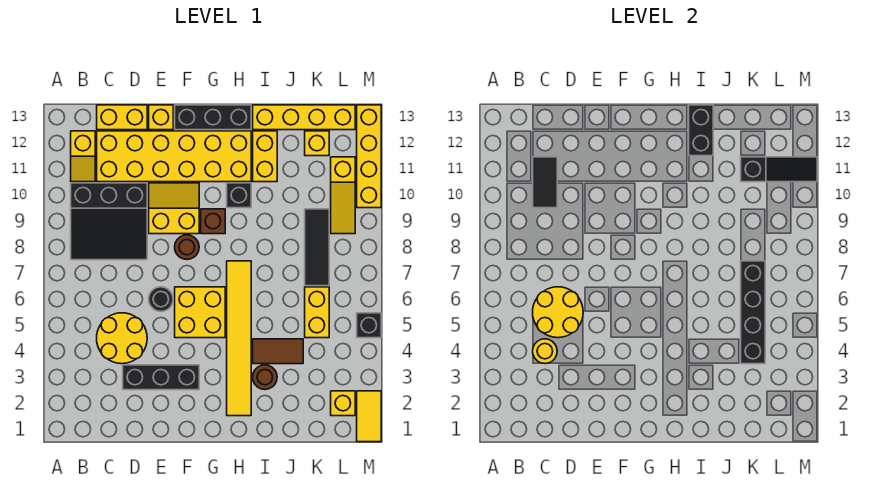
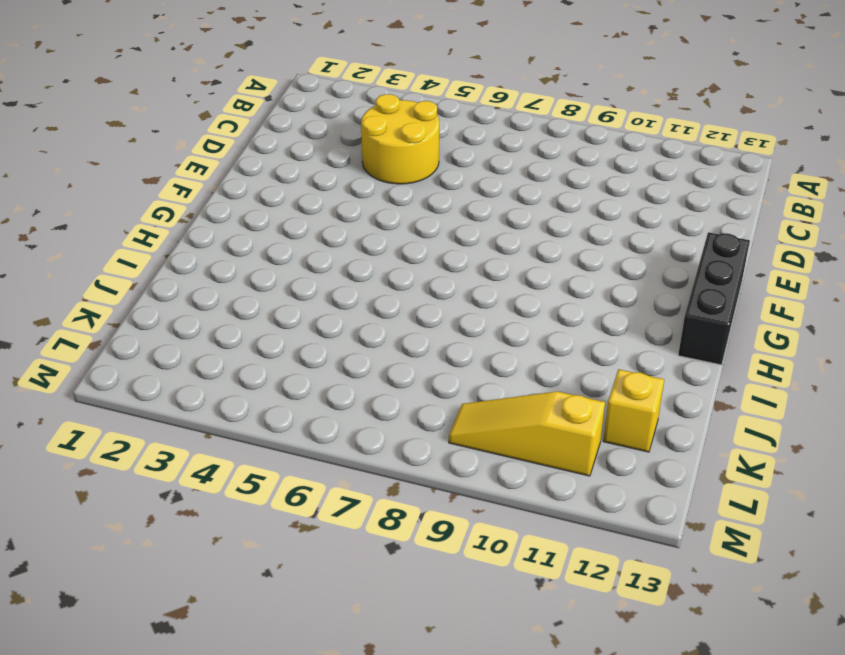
none -> black 3x3 slope [71,183,147,260]
none -> yellow 1x2 slope [71,131,95,182]
none -> yellow 2x6 brick [97,131,251,182]
none -> yellow 1x2 brick [97,105,147,130]

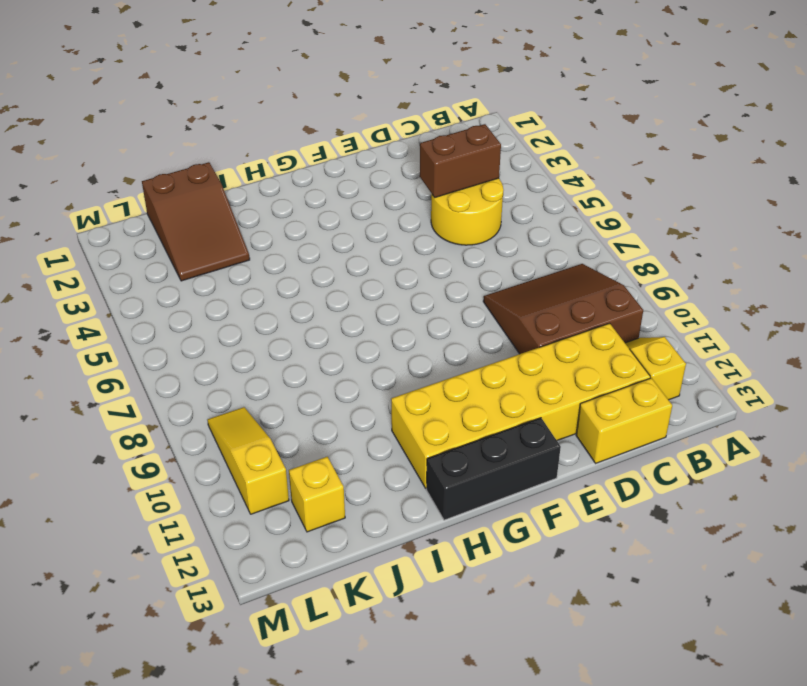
brown 3x3 slope [483,264,643,354] -> black 3x3 slope [71,183,147,260]
brown 1x2 brick [420,124,501,197] -> yellow 1x1 round brick [533,339,557,364]
brown 2x3 slope [142,162,250,281] -> none
none -> black 1x3 brick [123,365,199,390]
none -> black 1x1 round brick [149,287,173,312]
none -> yellow 2x2 slope [149,183,199,234]
none -> yellow 1x1 brick [149,105,173,130]

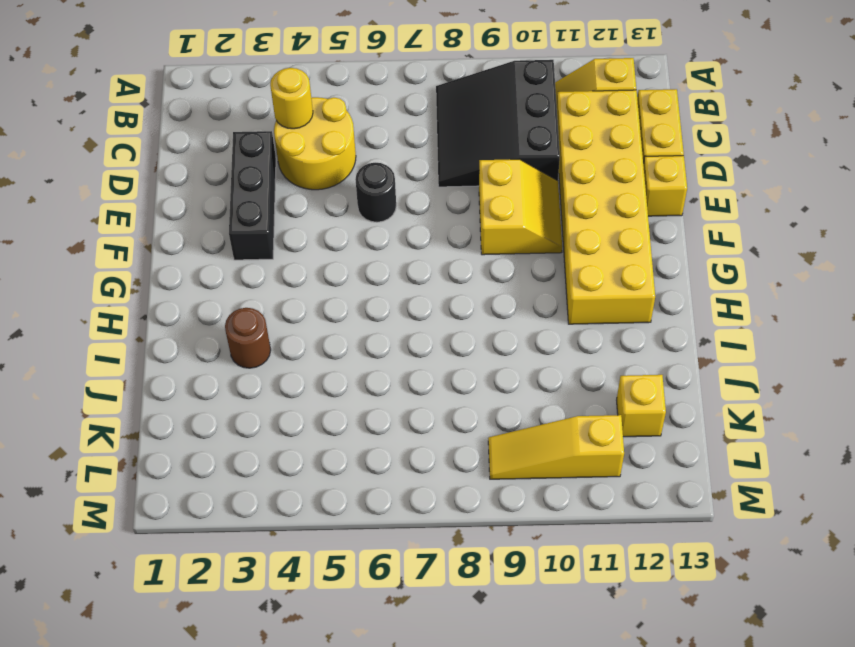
none -> yellow 2x2 brick [175,287,225,338]
none -> brown 1x1 round brick [175,235,199,260]
none -> black 1x3 brick [175,105,251,130]
none -> brown 1x1 brick [201,209,225,234]

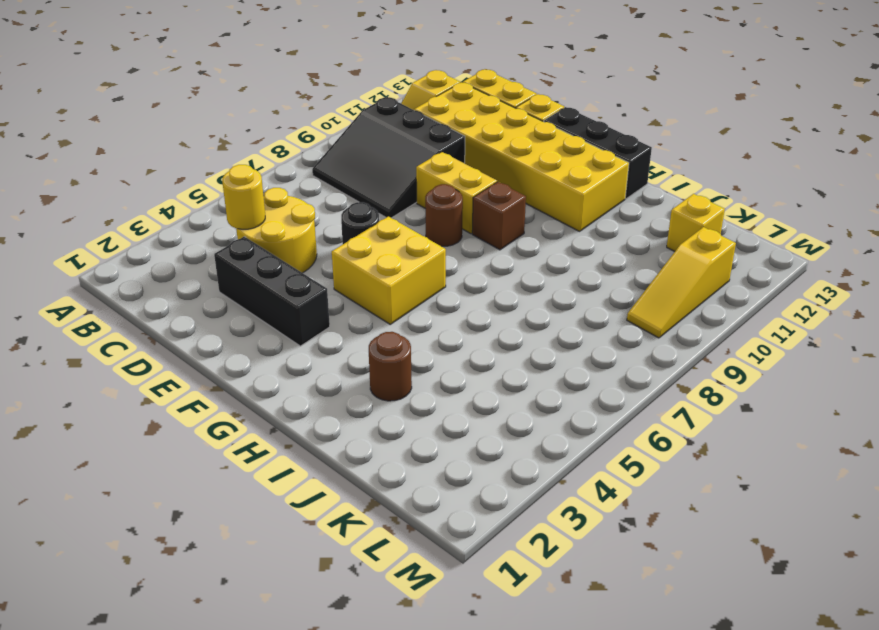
none -> yellow 1x6 tile [227,261,251,416]
none -> black 1x1 brick [227,183,251,208]
none -> brown 1x2 tile [253,339,303,364]
none -> yellow 1x2 brick [253,131,277,182]

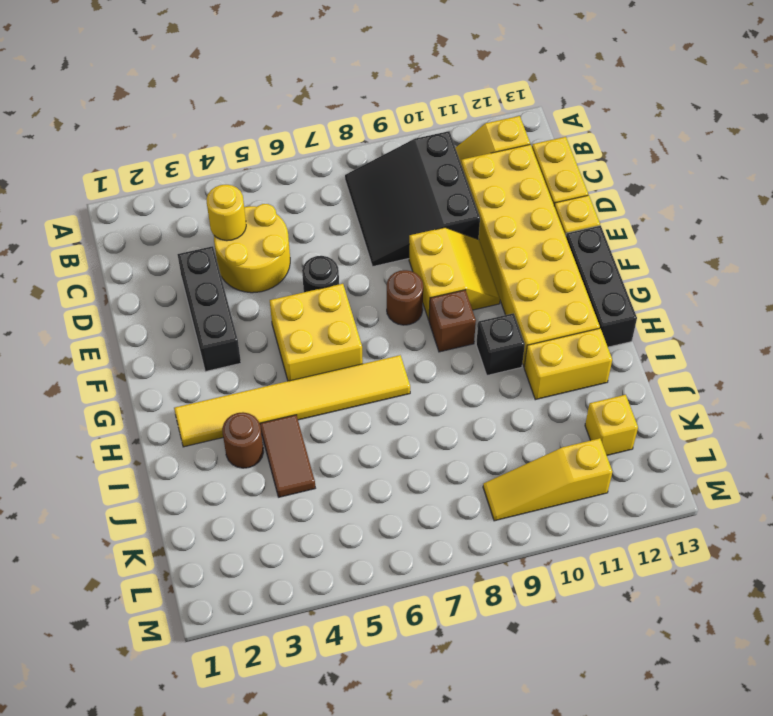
none -> yellow 1x4 brick [253,105,355,130]
none -> yellow 1x2 brick [305,287,329,338]
none -> black 1x3 tile [305,209,329,286]
none -> yellow 1x1 brick [331,391,355,416]

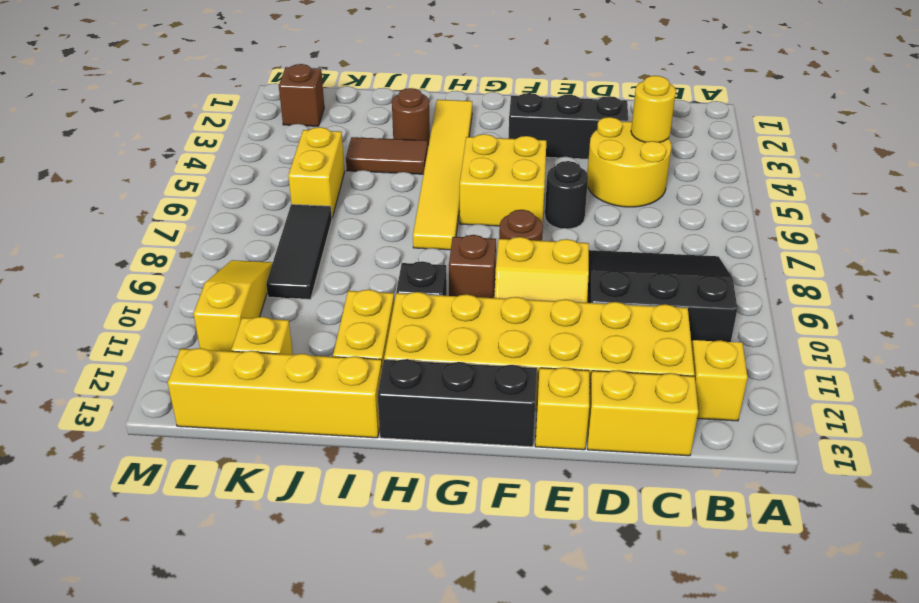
brown 1x1 brick [279,64,324,126] -> yellow 1x1 brick [331,391,355,416]
none -> yellow 1x2 tile [357,391,381,442]
none -> black 1x1 brick [357,313,381,338]
none -> yellow 1x4 brick [357,105,381,208]
none -> yellow 2x2 round brick [533,287,583,338]

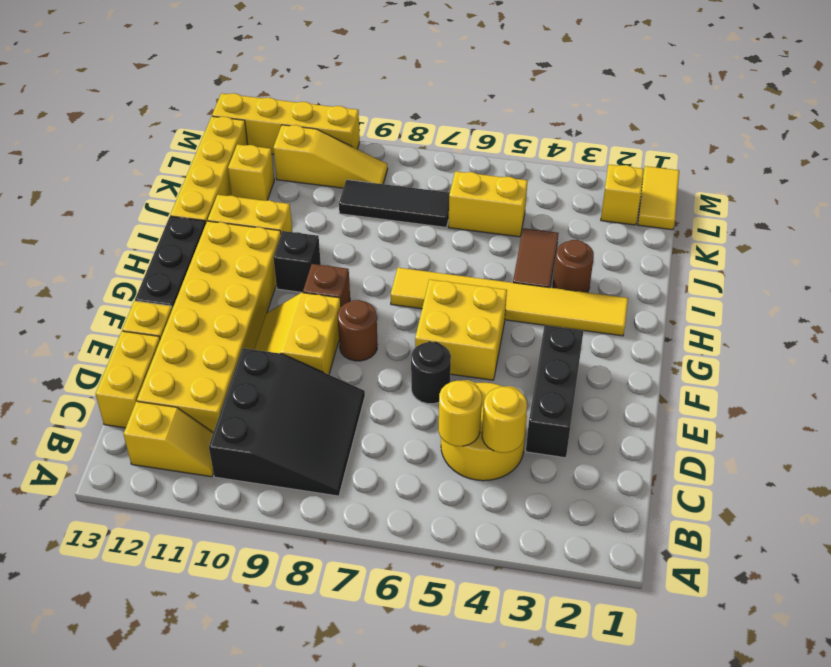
yellow 1x1 round brick [439,381,482,446] -> yellow 2x2 round brick [533,287,583,338]
yellow 1x2 tile [638,166,679,230] -> yellow 1x2 tile turned to [357,391,381,442]
none -> black 1x1 brick [357,313,381,338]
none -> black 1x2 tile [533,157,557,208]
none -> black 1x2 brick [689,105,713,156]
none -> black 1x4 brick [741,261,765,364]

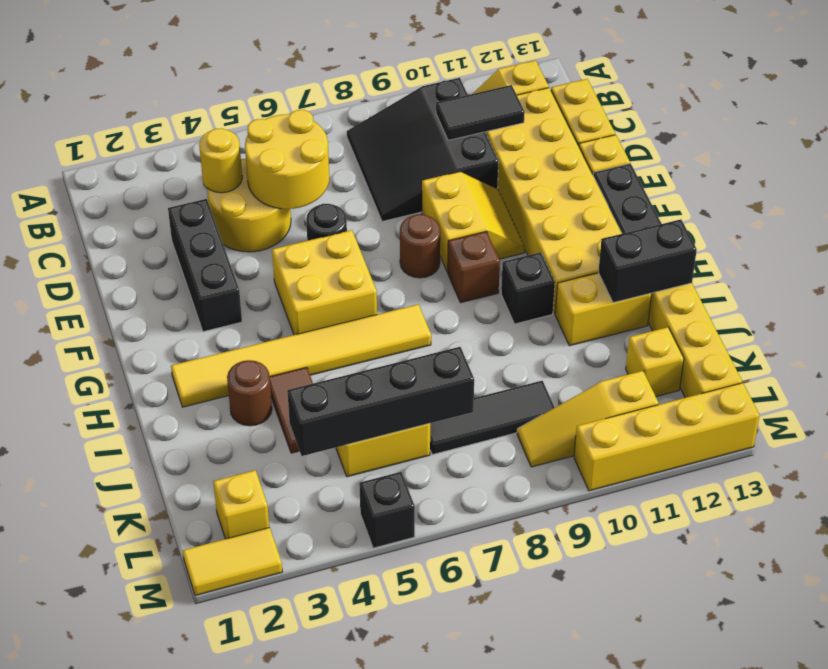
none -> black 1x3 slope [741,157,817,182]

